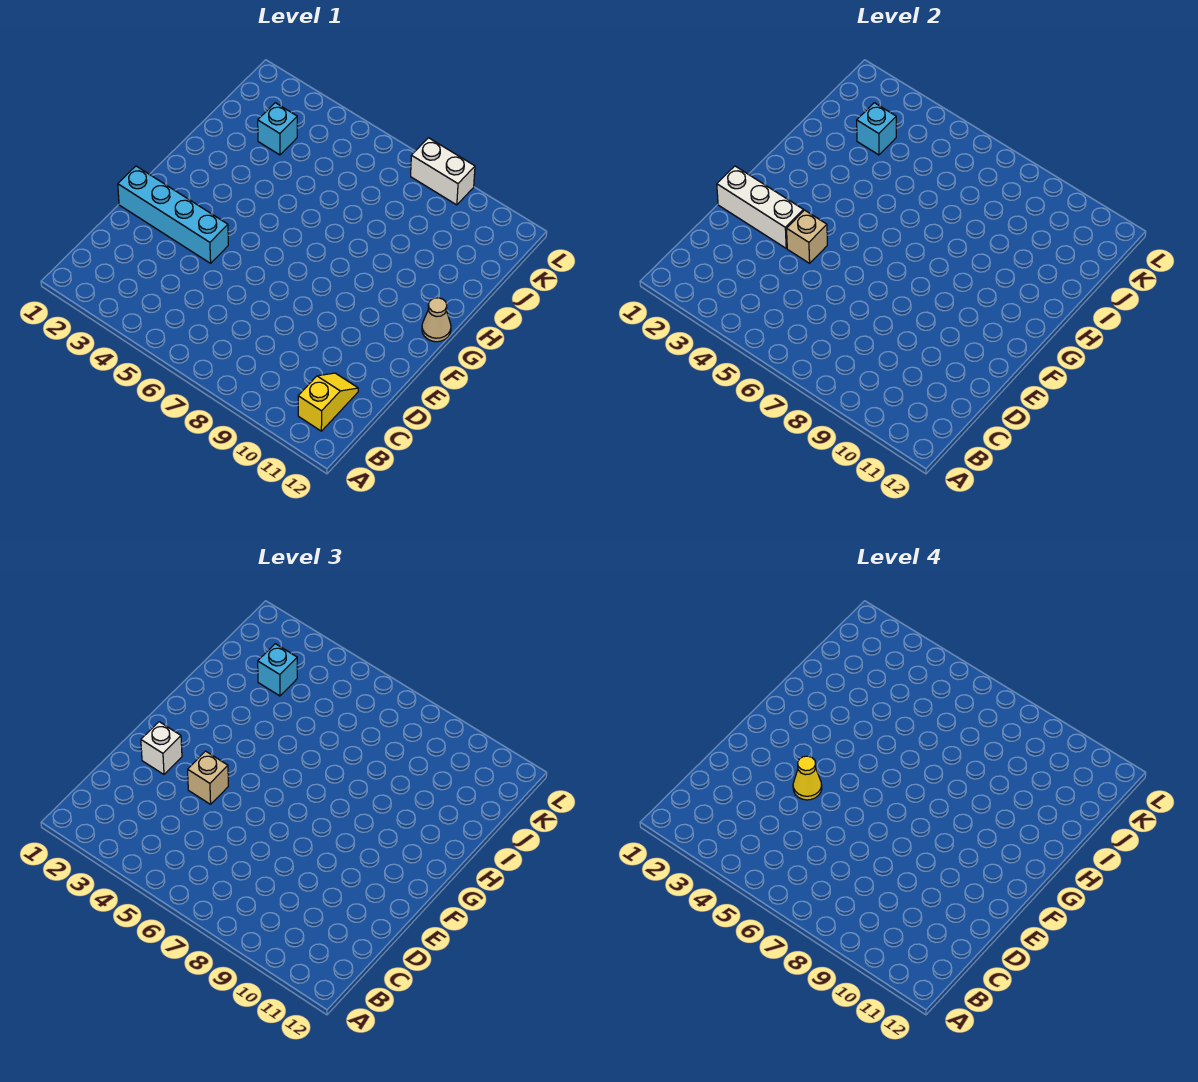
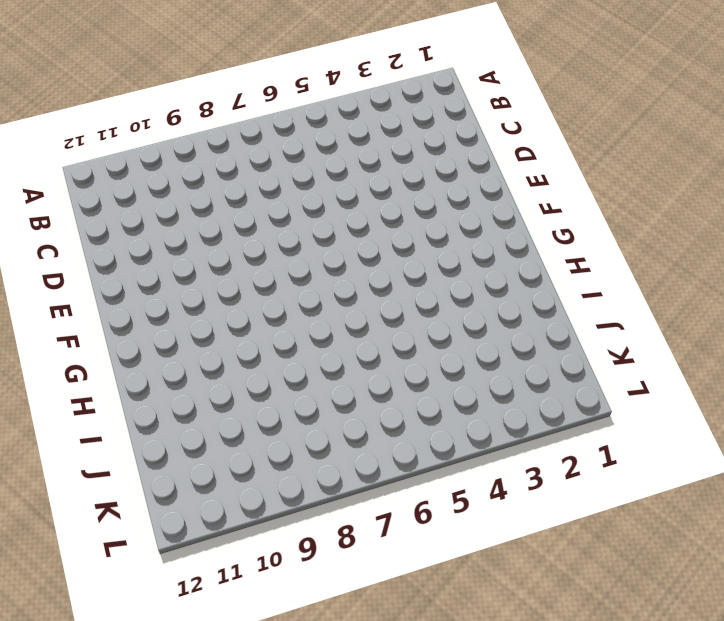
none -> yellow 1x2 slope [298,373,358,431]
none -> cyan 1x4 brick [118,166,228,263]
none -> tan 1x1 cone [422,298,451,342]

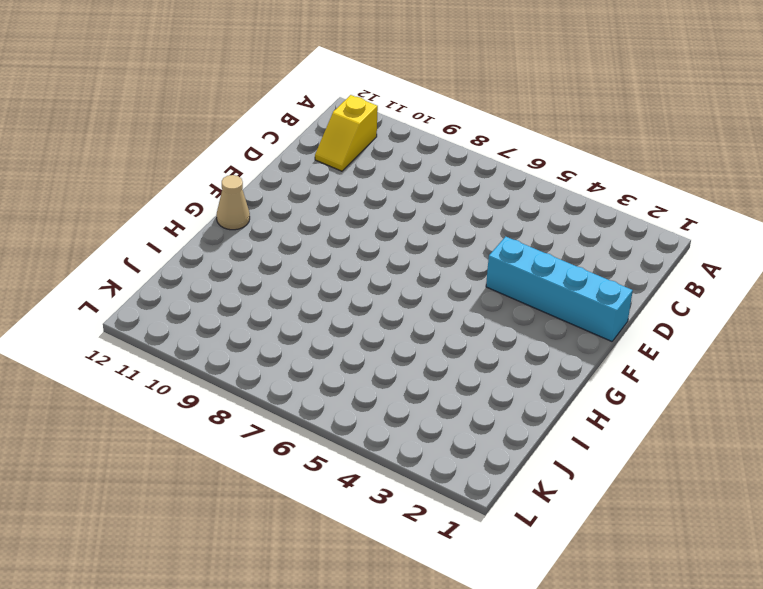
none -> cyan 1x1 brick [258,103,297,155]
none -> white 1x2 brick [411,138,475,205]
none -> white 1x3 brick [717,166,803,248]

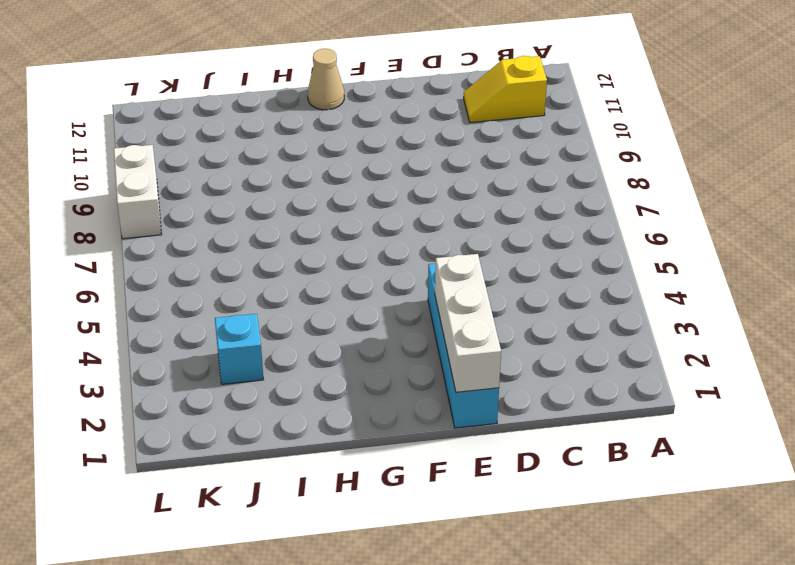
none -> tan 1x1 brick [787,210,827,263]
none -> cyan 1x1 brick [857,103,896,155]
none -> white 1x1 brick [141,722,182,774]

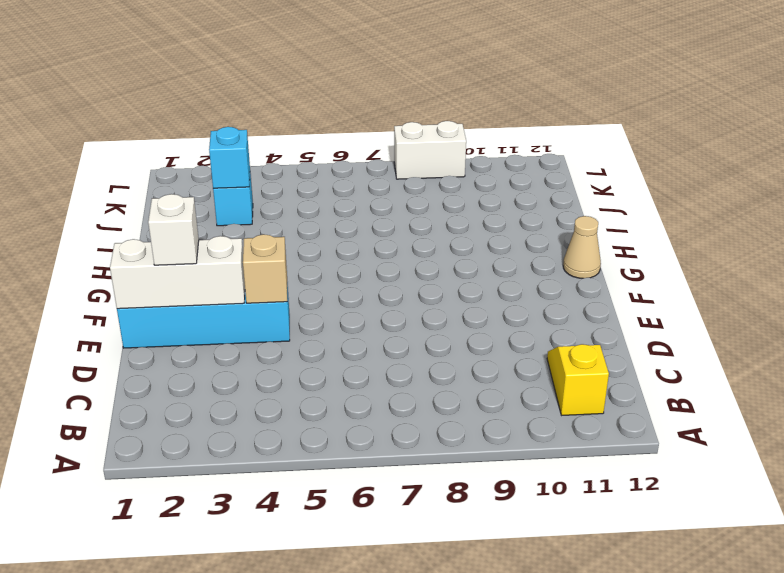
none -> tan 1x1 brick [188,751,228,804]
none -> cyan 1x1 brick [258,644,297,696]
none -> yellow 1x1 cone [793,756,822,800]

